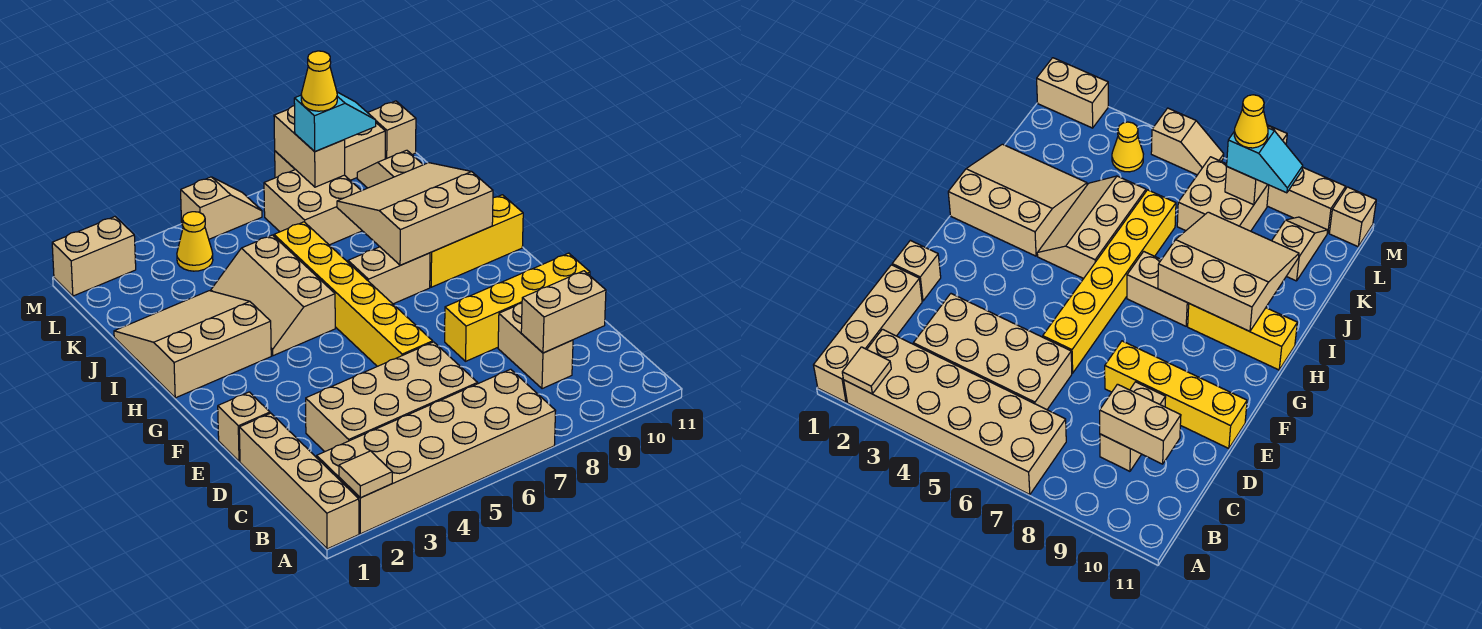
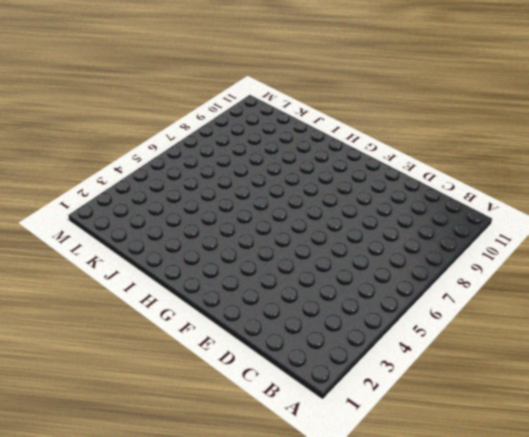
none -> tan 1x4 brick [239,413,359,549]
none -> tan 2x6 brick [317,369,556,534]
none -> tan 2x4 brick [306,342,478,452]

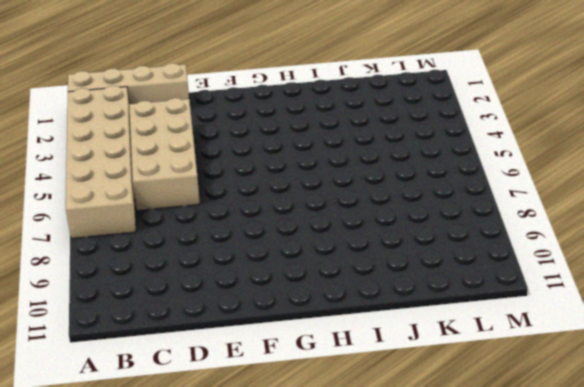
none -> tan 1x2 brick [498,303,573,389]
none -> tan 1x1 brick [218,392,270,461]
none -> yellow 1x6 brick [274,222,433,366]

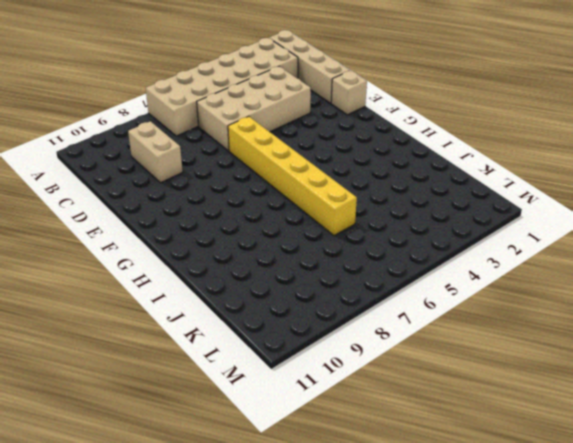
none -> yellow 1x4 brick [445,253,590,361]
none -> tan 3x3 slope [114,291,271,398]
none -> tan 2x3 slope [211,235,335,356]

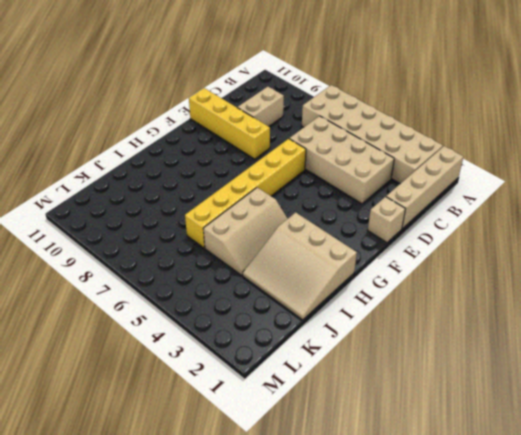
none -> tan 1x2 brick [348,247,430,304]
none -> yellow 1x3 brick [430,195,523,287]
none -> tan 2x2 brick [264,170,362,245]

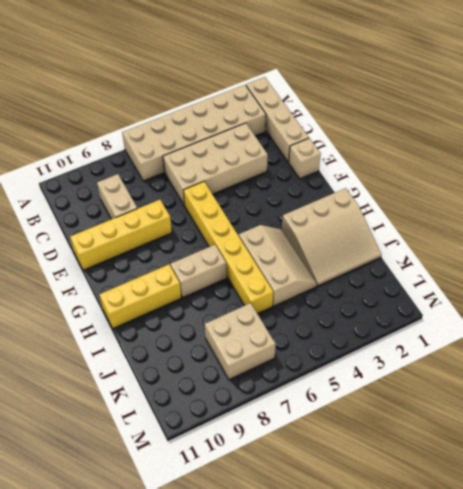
none -> tan 1x2 slope [357,150,423,188]
none -> yellow 1x1 cone [177,212,213,271]
none -> tan 1x2 brick [52,217,136,296]

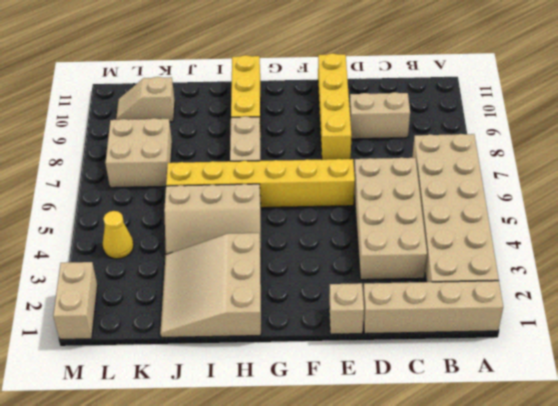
none -> tan 1x2 slope [181,177,262,239]
none -> tan 1x3 brick [275,123,385,180]
none -> tan 1x1 brick [368,101,416,159]

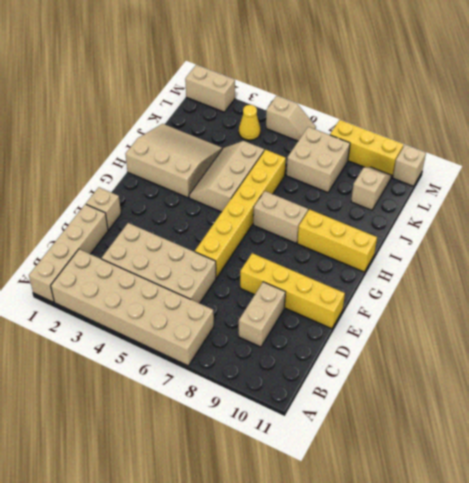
yellow 1x3 brick [330,120,404,178] -> tan 1x3 brick [275,123,385,180]
none -> tan 1x1 tile [339,451,392,498]
none -> tan 1x2 brick [521,271,606,353]
none -> tan 3x3 slope [337,163,493,265]

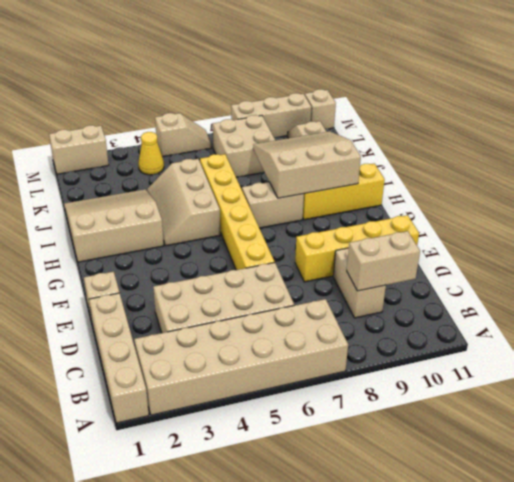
none -> tan 1x1 tile [339,451,392,498]
none -> tan 1x2 brick [274,106,345,187]
none -> cyan 1x2 slope [294,92,376,151]

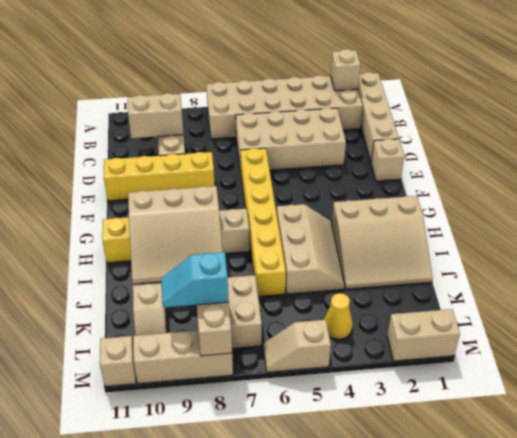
tan 1x1 brick [331,49,361,91] -> tan 1x1 tile [339,451,392,498]
none -> yellow 1x1 cone [301,51,337,111]

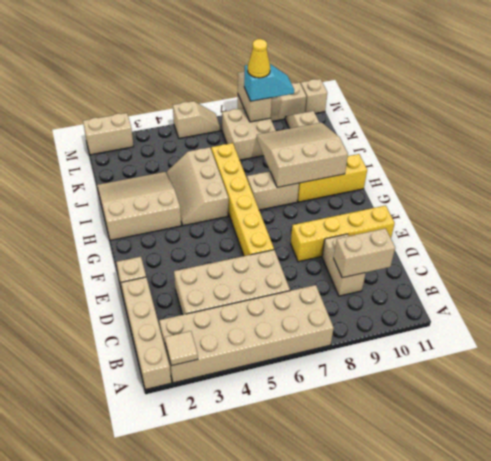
none -> yellow 1x1 cone [177,212,213,271]

